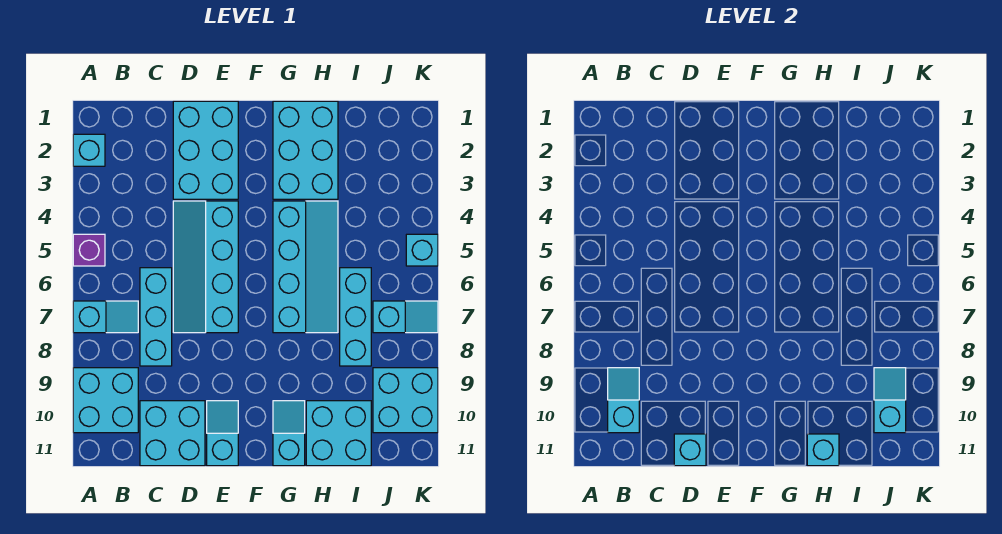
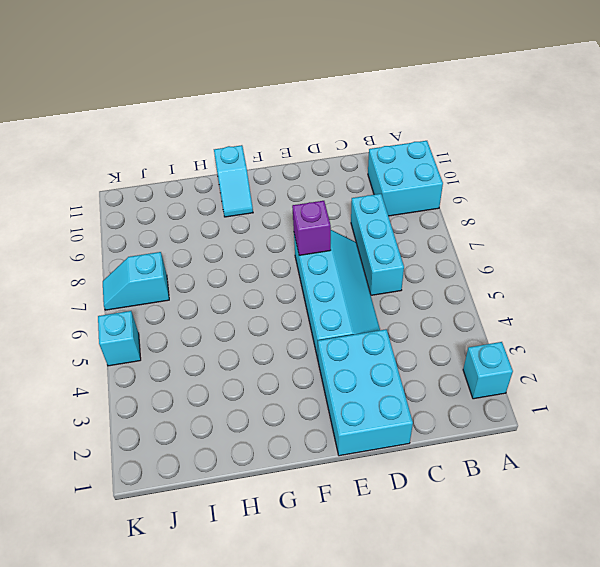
purple 1x1 brick [292,201,331,255] -> purple 1x1 brick moved to [73,234,105,266]
none -> cyan 1x2 slope [73,301,138,333]
none -> cyan 2x2 brick [140,401,205,466]
none -> cyan 1x2 slope [207,401,238,466]

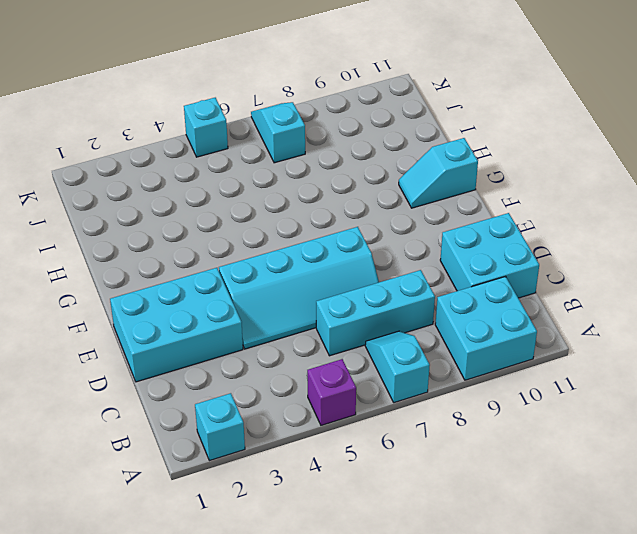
none -> cyan 1x2 slope [207,401,238,466]
none -> cyan 2x3 brick [273,101,338,199]
none -> cyan 2x4 slope [273,201,338,333]

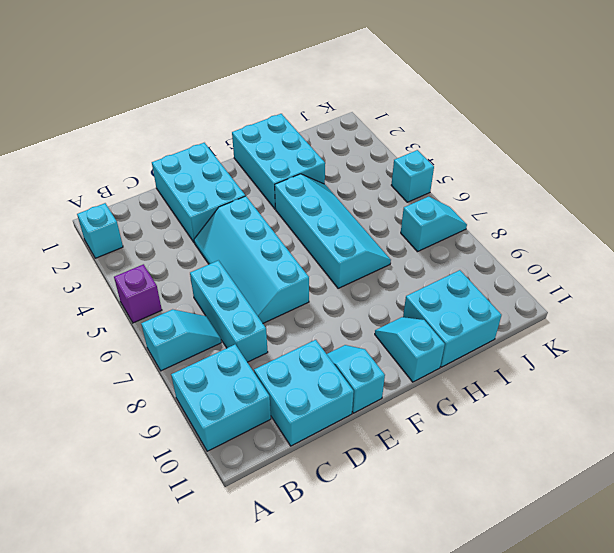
none -> cyan 1x3 brick [340,268,371,366]
none -> cyan 2x2 brick [373,368,438,433]
none -> cyan 1x2 slope [608,368,639,433]

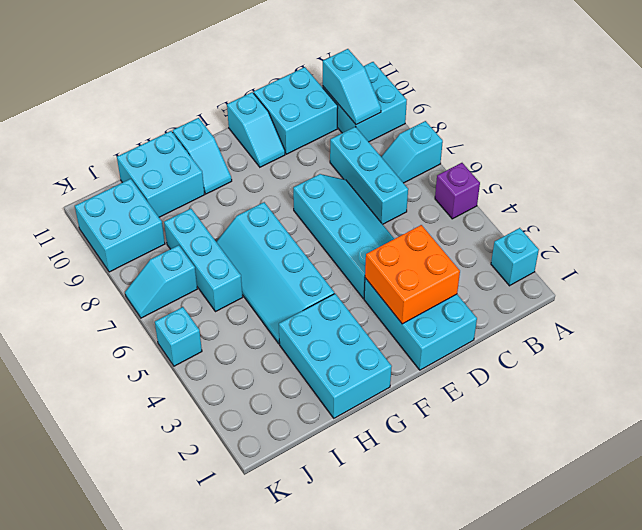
orange 2x2 brick [365,225,460,324] -> none
none -> cyan 1x1 brick [674,434,706,466]
none -> cyan 1x1 brick [807,434,839,466]
none -> cyan 1x2 slope [874,368,906,433]

